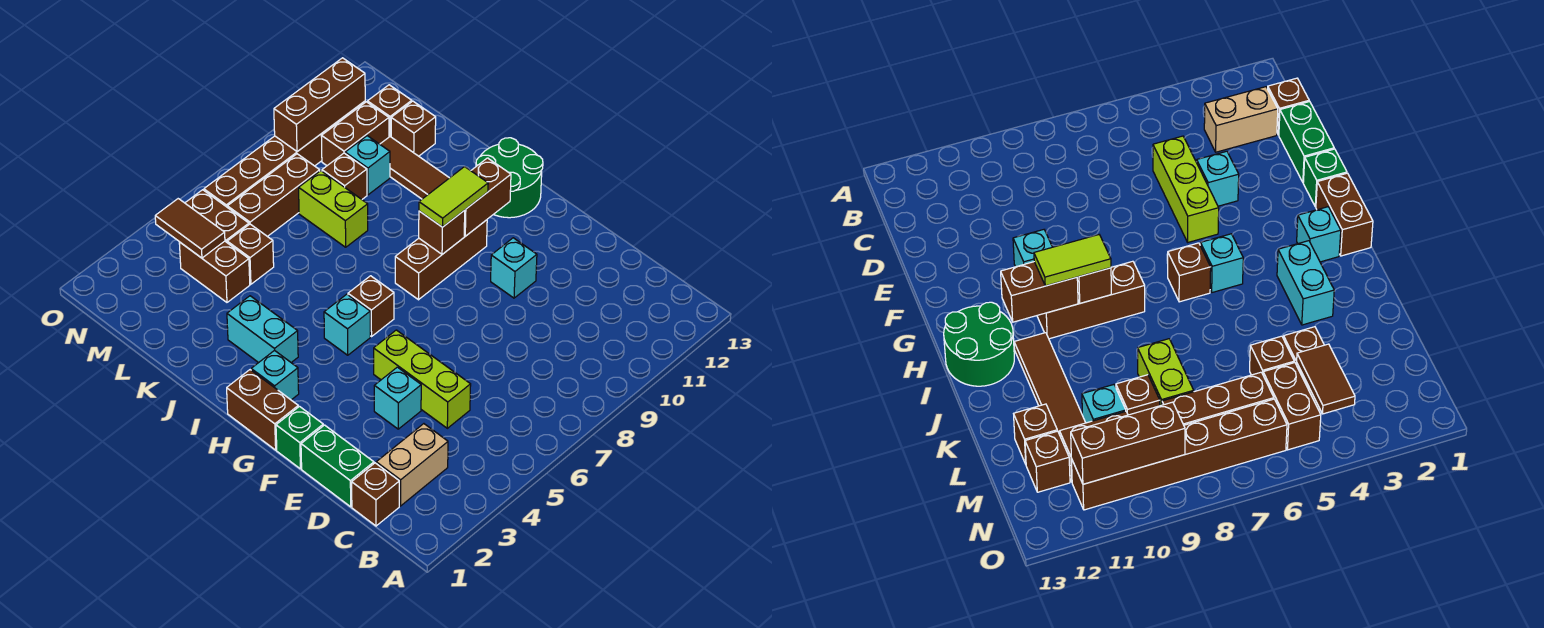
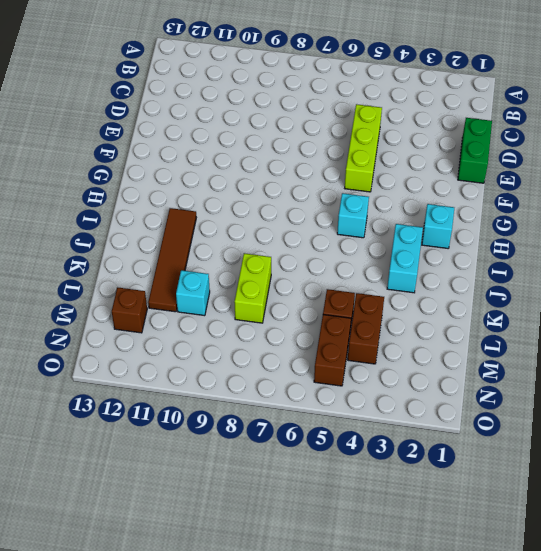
none -> brown 1x1 brick [352,463,399,526]
none -> tan 1x2 brick [376,424,448,506]
none -> cyan 1x1 brick [374,367,421,429]
none -> green 1x1 brick [276,407,323,469]

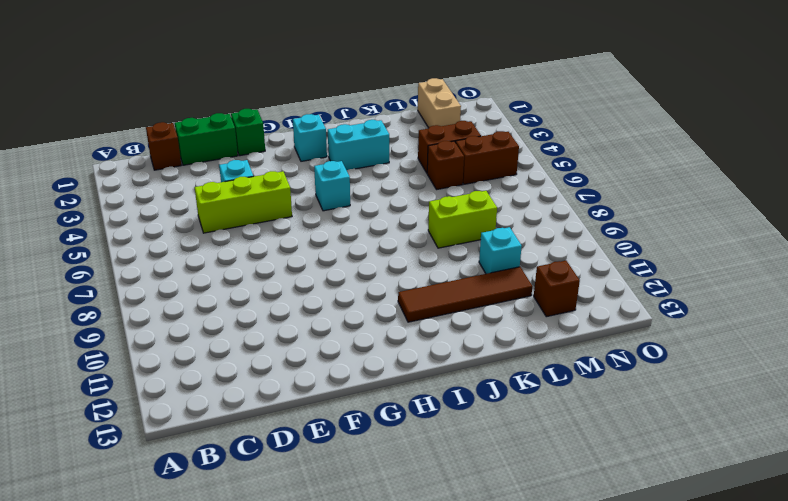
tan 1x2 brick [418,78,461,128] -> tan 1x2 brick moved to [376,424,448,506]
none -> cyan 1x1 brick [491,238,537,298]
none -> brown 1x2 brick [227,370,298,450]
none -> brown 1x1 brick [348,276,394,337]
none -> brown 1x3 brick [395,220,487,300]

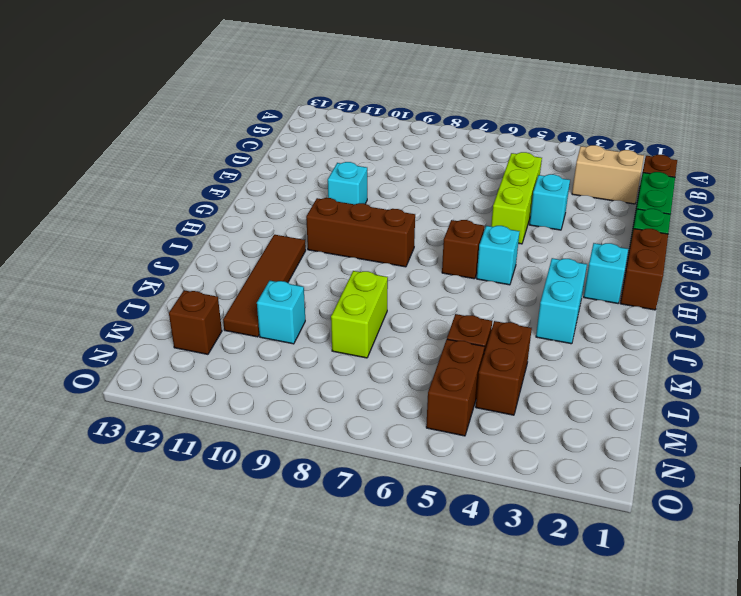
none -> green 2x2 round brick [476,138,543,218]
none -> brown 1x1 brick [322,153,367,199]
none -> brown 1x1 brick [391,101,436,156]
none -> brown 1x3 brick [227,154,320,237]

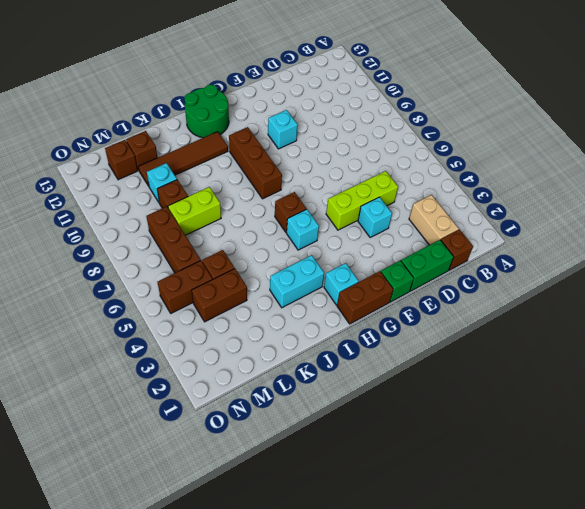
none -> brown 1x2 brick [321,102,389,166]
none -> brown 1x6 brick [204,101,365,207]
none -> brown 1x1 brick [419,210,465,254]
none -> brown 1x2 brick [464,158,511,236]

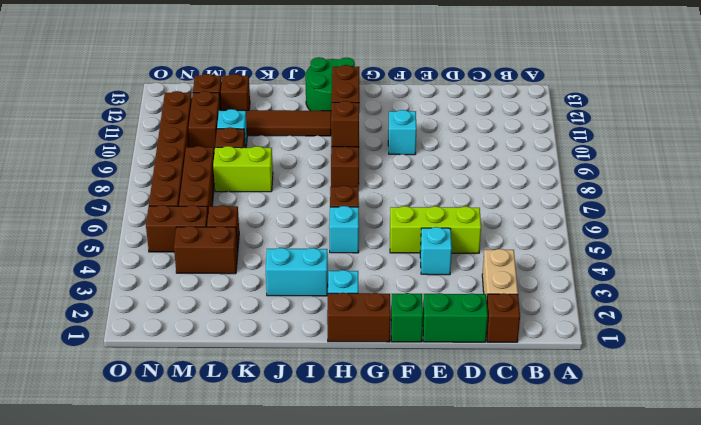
none -> brown 1x2 tile [155,199,225,258]
none -> brown 1x3 brick [274,58,365,152]
none -> lime 1x2 tile [419,167,488,227]

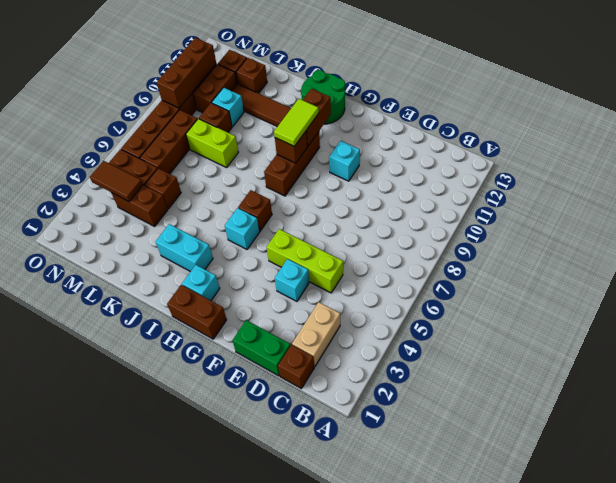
none -> green 1x1 brick [276,407,323,469]

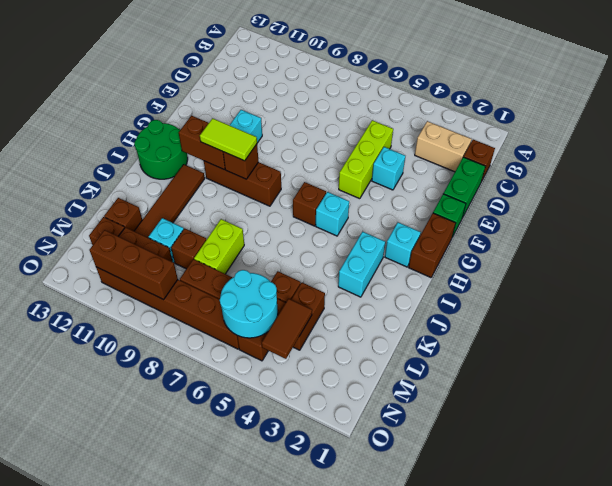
cyan 2x2 round brick [220,270,278,338] -> none

